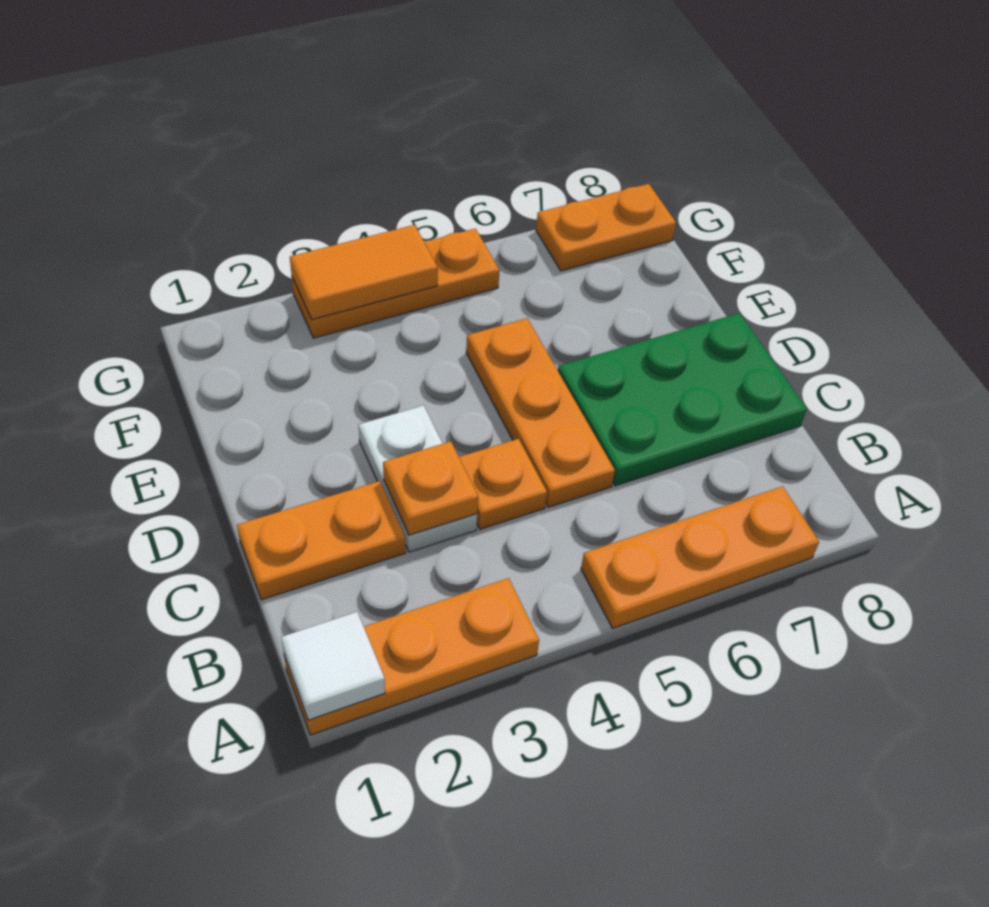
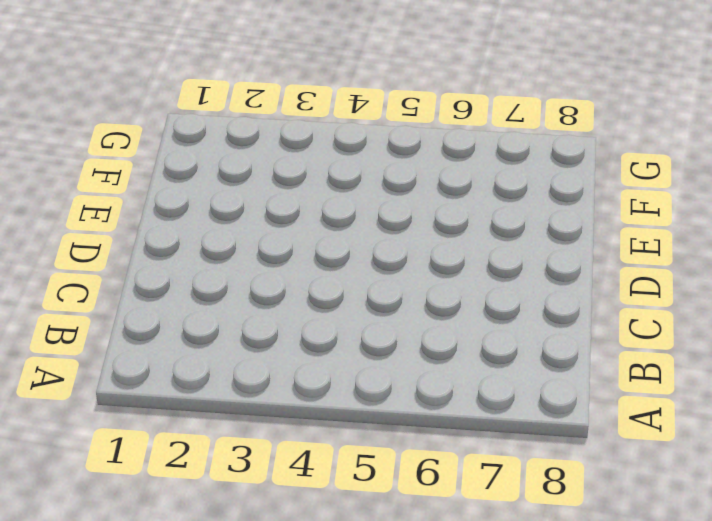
none -> orange 1x3 plate [284,578,539,735]
none -> orange 1x3 plate [581,486,819,628]
none -> orange 1x2 plate [237,481,406,600]

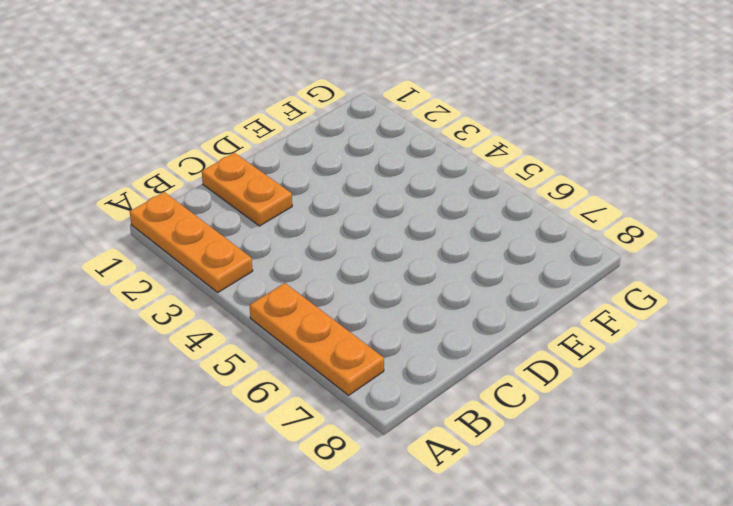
none -> white 1x2 plate [359,405,477,552]
none -> orange 1x1 plate [459,439,547,529]
none -> orange 1x3 plate [466,318,615,507]

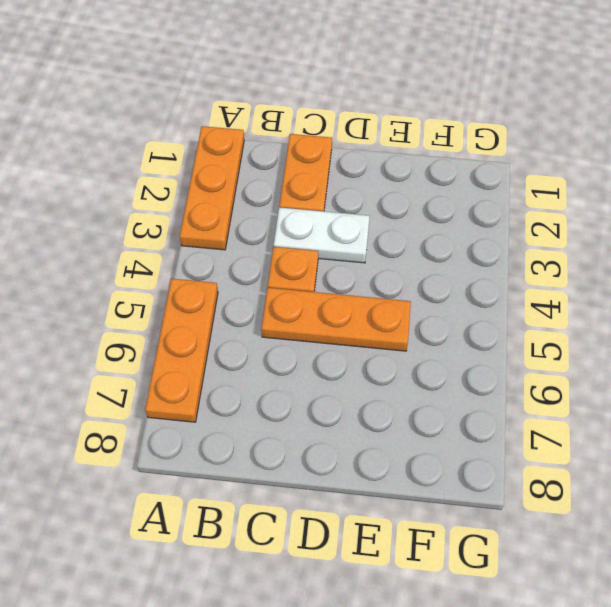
none -> green 2x3 plate [558,313,807,486]
none -> orange 1x3 plate [292,229,500,338]
none -> orange 1x2 plate [536,184,676,271]

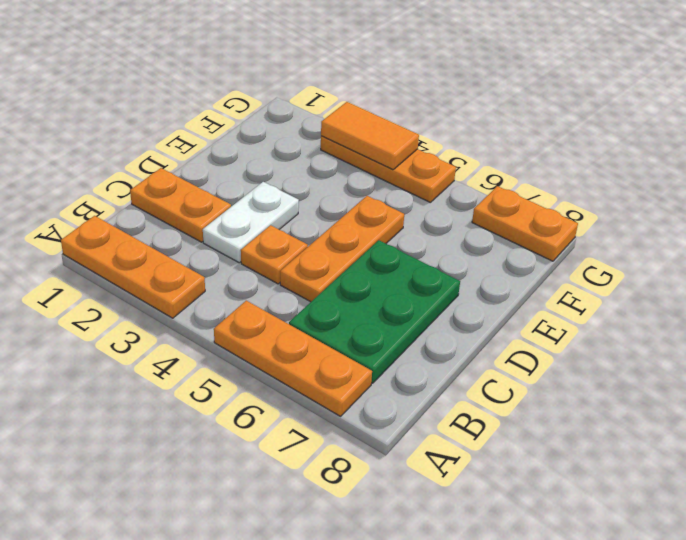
green 2x3 plate [289,240,460,383] -> green 2x3 plate turned to [558,313,807,486]
none -> white 1x1 tile [281,612,385,720]
none -> orange 1x1 plate [383,441,478,535]

